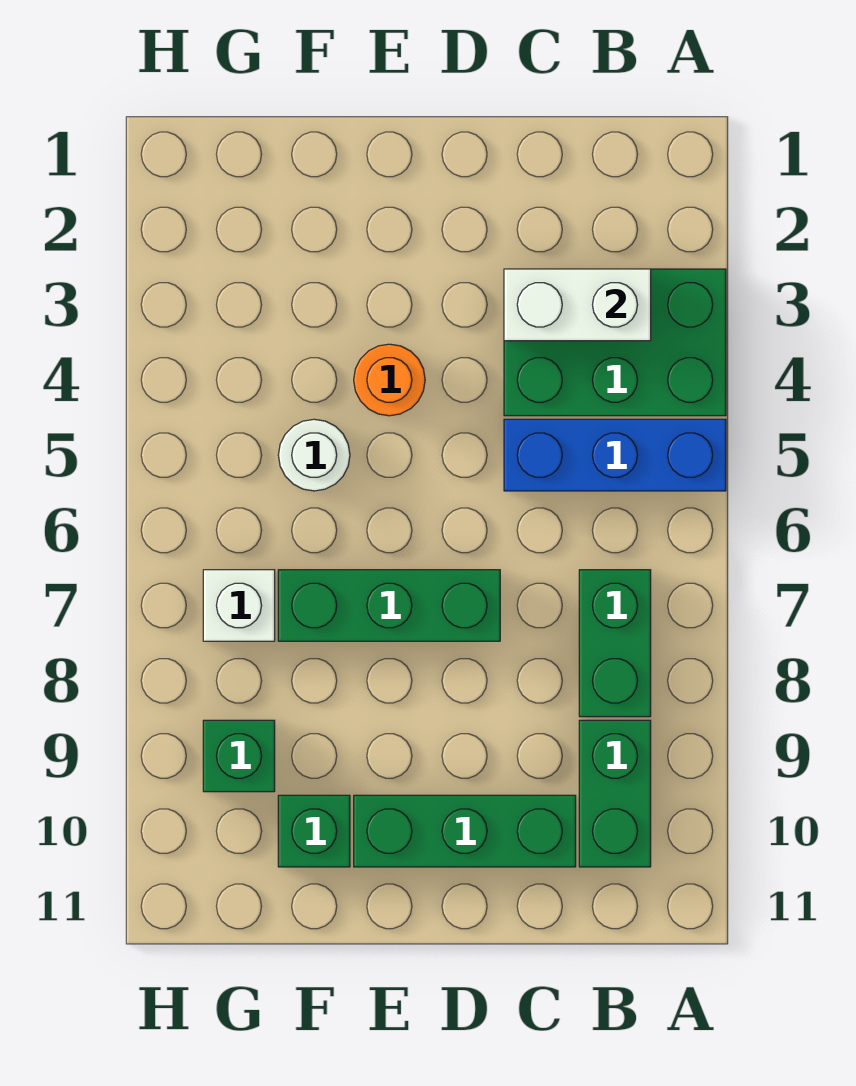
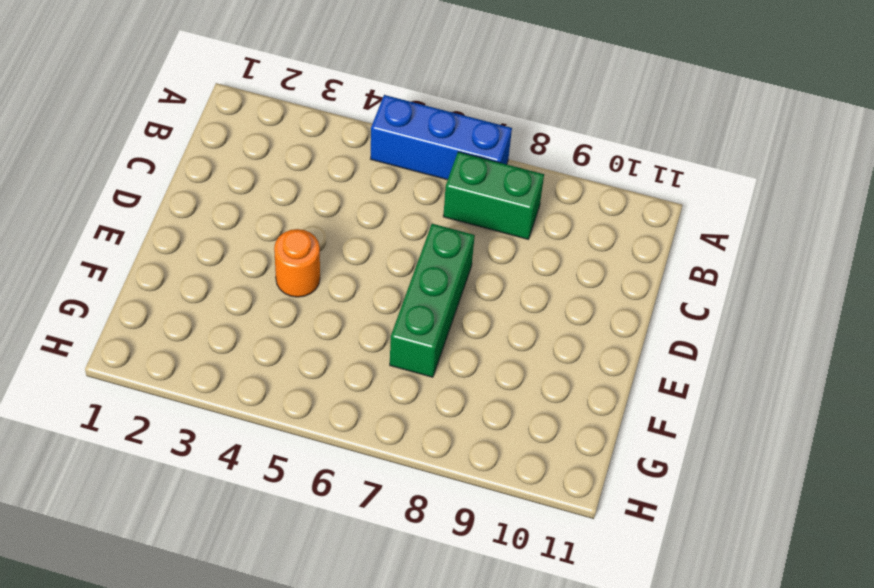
blue 1x3 brick [371,95,512,180] -> blue 1x3 brick turned to [504,419,726,491]
none -> green 2x3 brick [504,269,726,416]
none -> green 1x2 brick [579,720,651,867]
none -> green 1x3 brick [354,795,576,867]

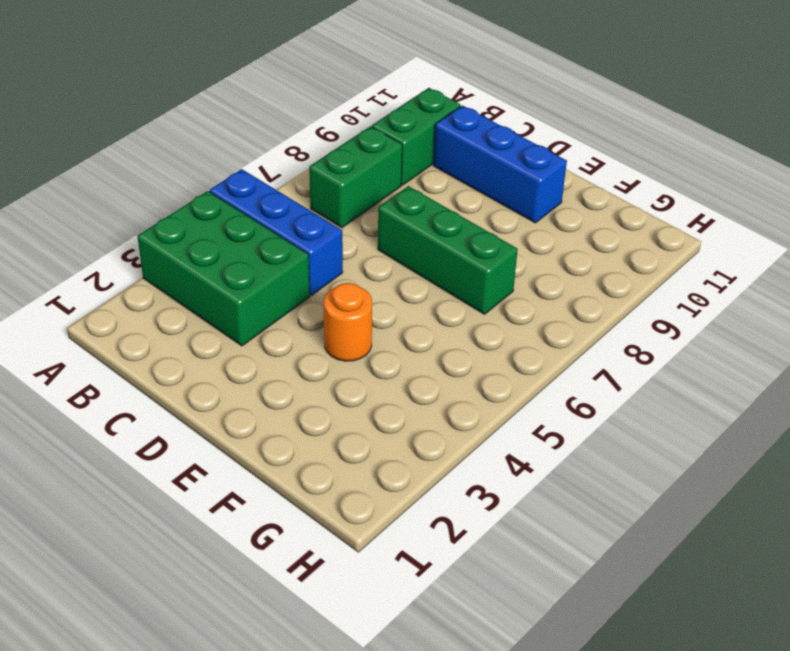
blue 1x3 brick [433,106,567,223] -> green 1x3 brick [354,795,576,867]
none -> white 1x1 round brick [278,419,350,491]
none -> green 1x1 brick [278,795,350,867]
none -> white 1x1 brick [203,570,275,641]

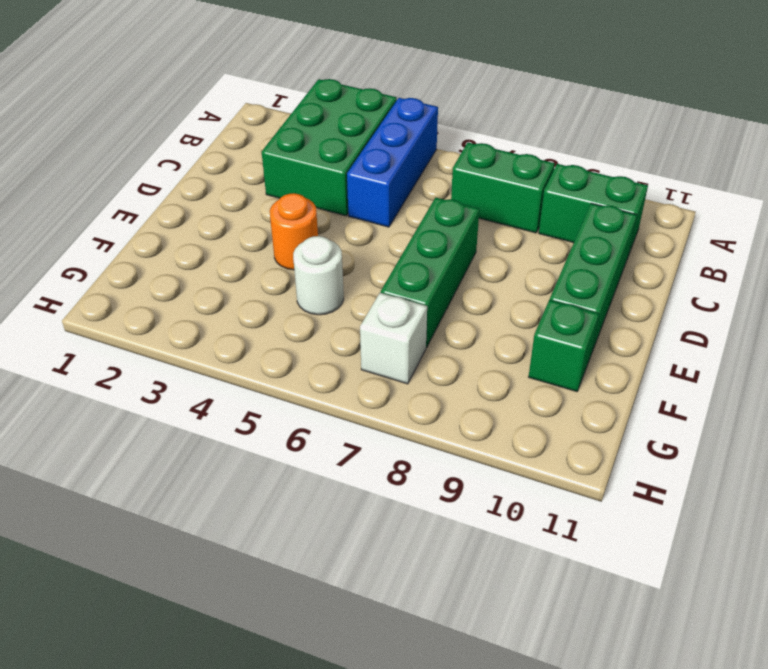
none -> green 1x1 brick [203,720,275,792]
none -> white 1x2 brick [504,269,651,341]

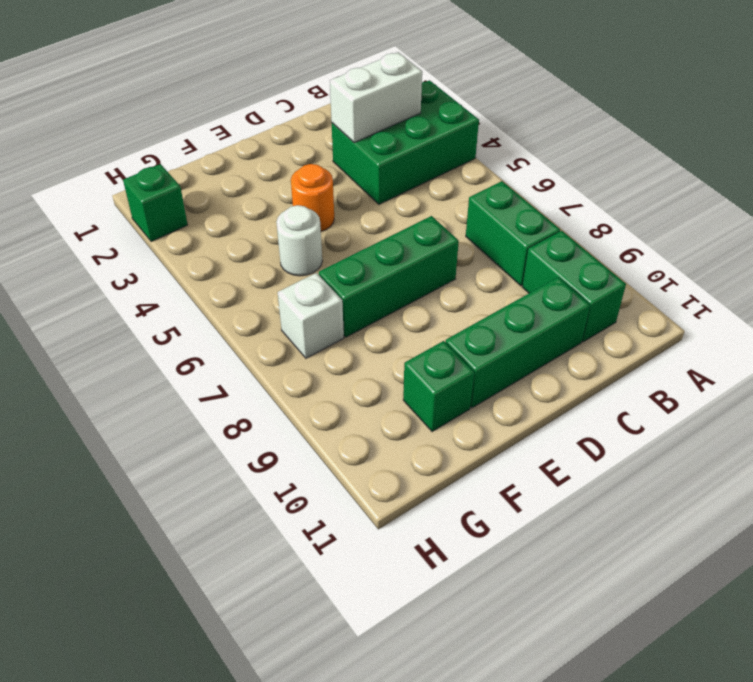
green 1x1 brick [123,164,188,242] -> green 1x1 brick moved to [203,720,275,792]
none -> blue 1x3 brick [504,419,726,491]

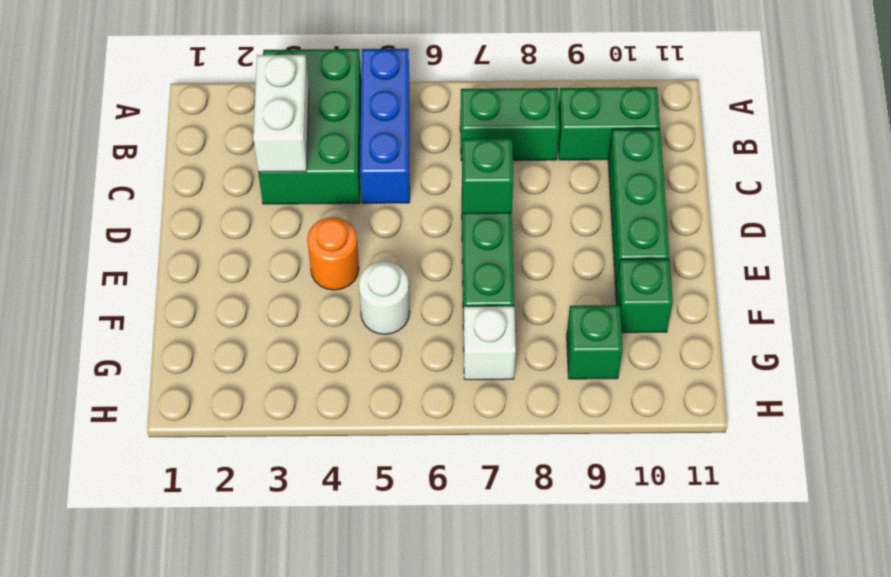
green 1x1 brick [462,138,513,214] -> none

